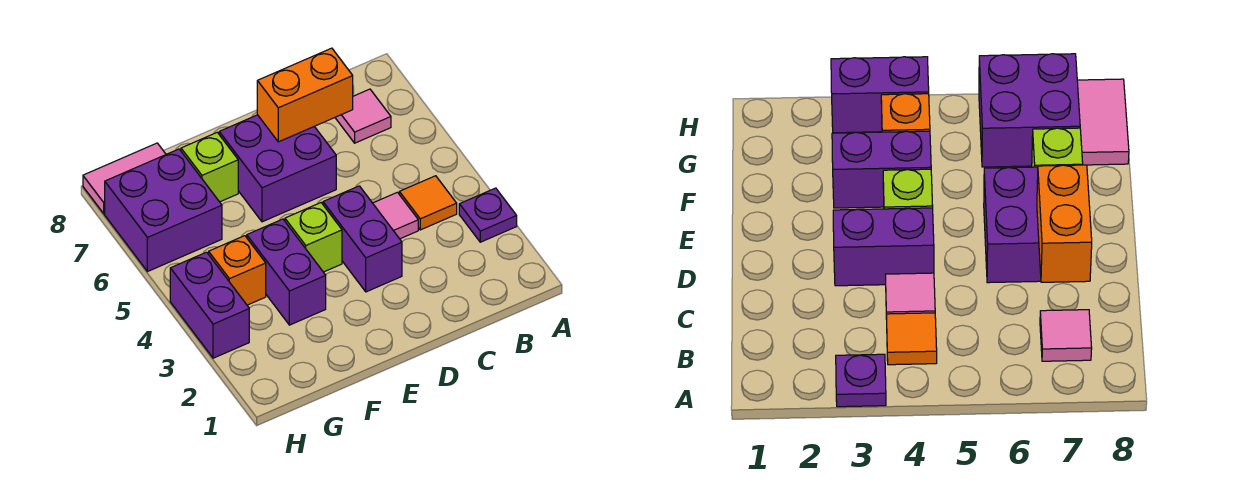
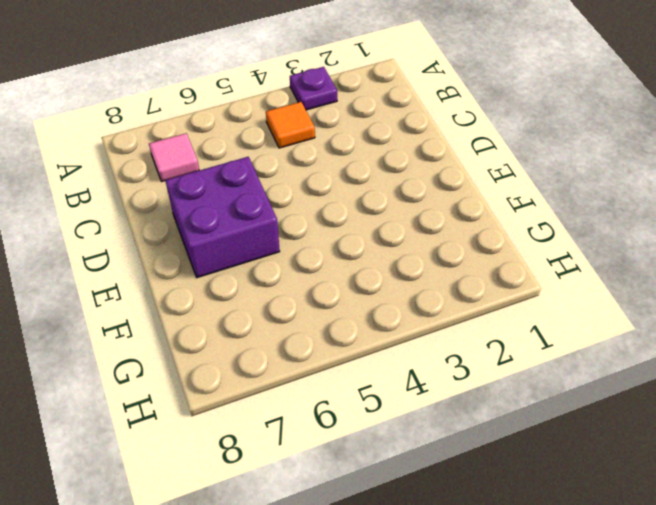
none -> pink 1x1 tile [373,192,418,239]
none -> purple 1x2 brick [323,186,402,292]
none -> lime 1x1 brick [285,203,342,272]

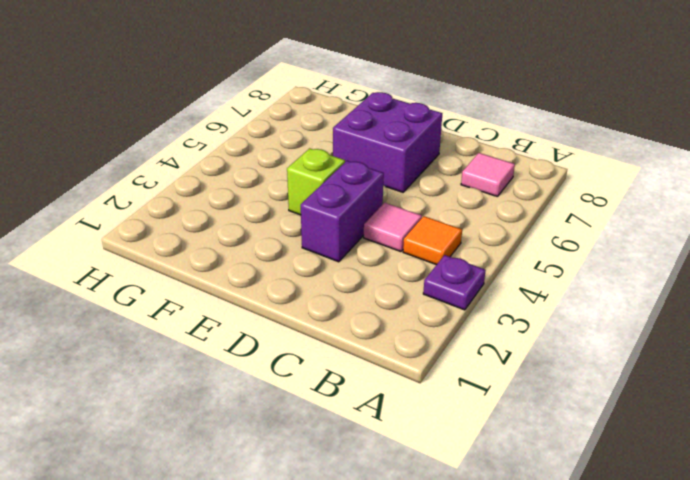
none -> purple 1x2 brick [247,219,326,325]
none -> lime 1x1 brick [181,132,238,202]
none -> orange 1x1 brick [209,236,266,305]

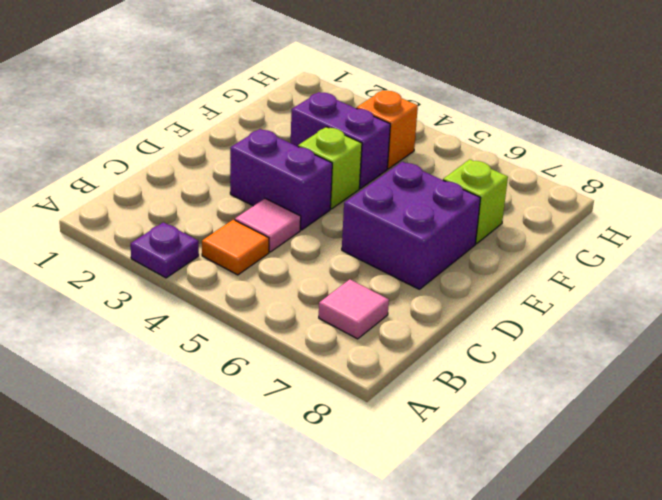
none -> purple 2x2 brick [105,149,222,272]
none -> pink 1x2 tile [83,143,166,214]
none -> purple 1x2 brick [170,252,249,358]

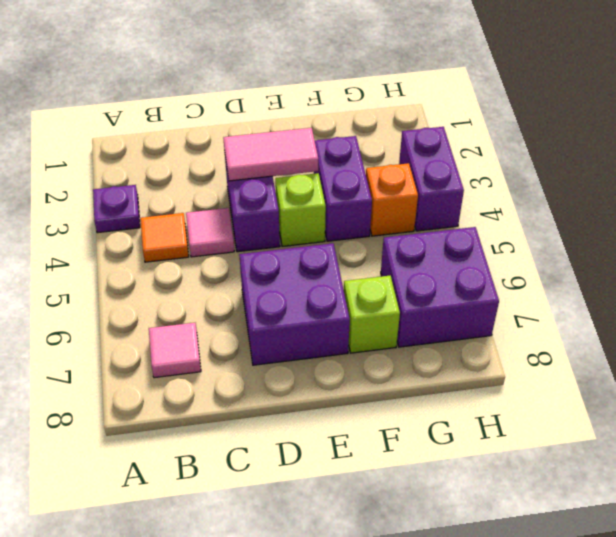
pink 1x2 tile [223,128,318,181] -> pink 1x2 tile moved to [83,143,166,214]
none -> orange 1x2 brick [257,48,353,142]

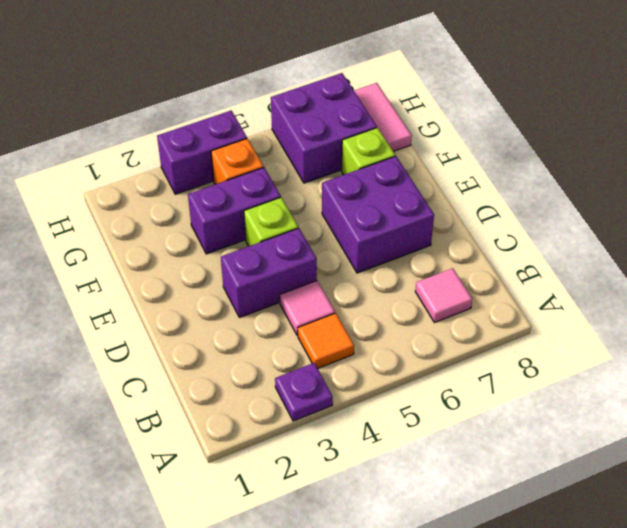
none -> orange 1x2 brick [257,48,353,142]

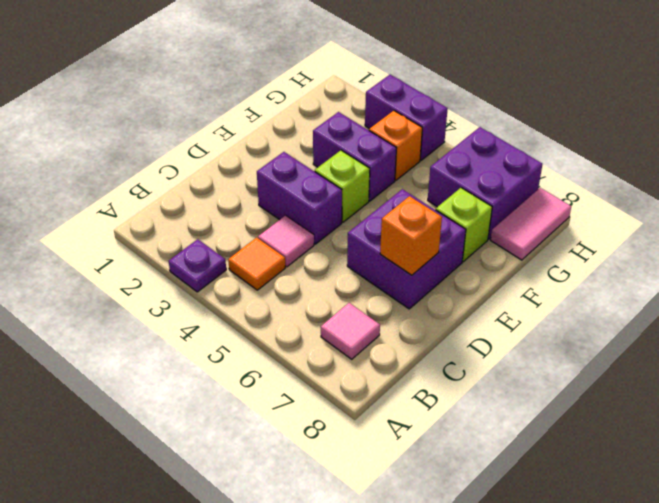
orange 1x1 brick [380,196,442,275] -> orange 1x2 brick [257,48,353,142]

